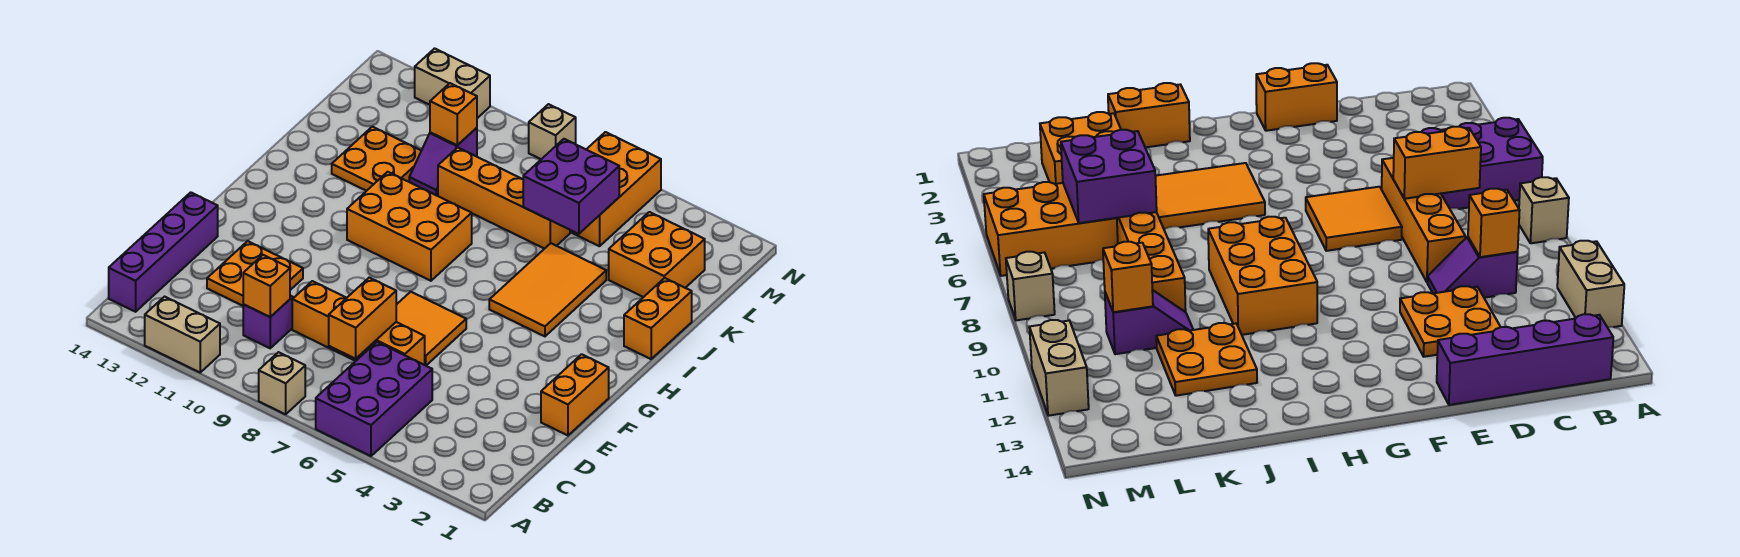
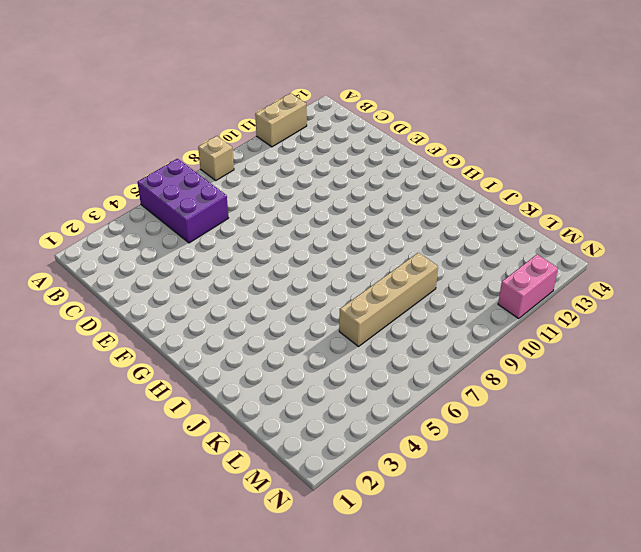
tan 1x4 brick [339,253,438,346] -> orange 1x4 brick [438,147,570,249]
pink 1x2 brick [498,254,558,318] -> tan 1x2 brick [415,48,490,118]
none -> purple 1x4 brick [109,192,218,312]
none -> purple 1x2 slope [243,296,294,348]
none -> orange 1x4 brick [292,281,425,365]

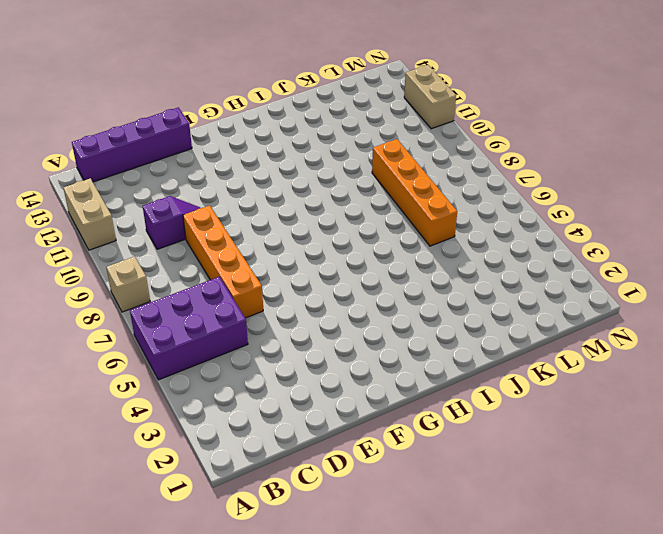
none -> orange 2x2 plate [207,241,303,306]
none -> orange 1x2 brick [541,354,609,435]
none -> orange 2x2 tile [396,292,466,365]

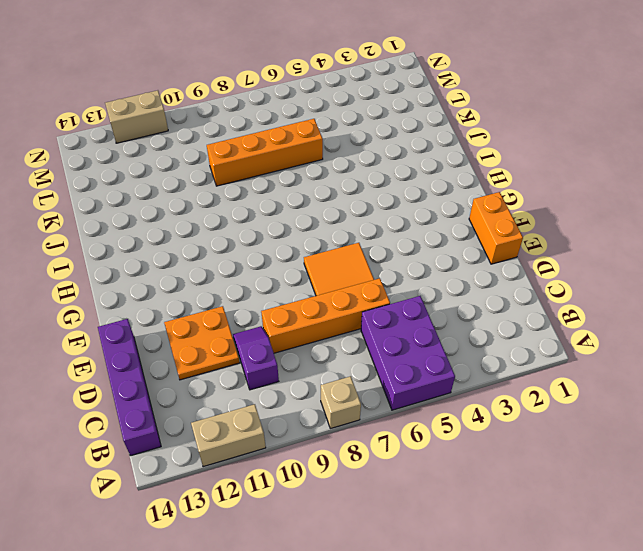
none -> orange 2x3 tile [489,243,606,336]
none -> orange 2x3 brick [347,172,472,281]
none -> orange 1x2 brick [624,278,692,359]

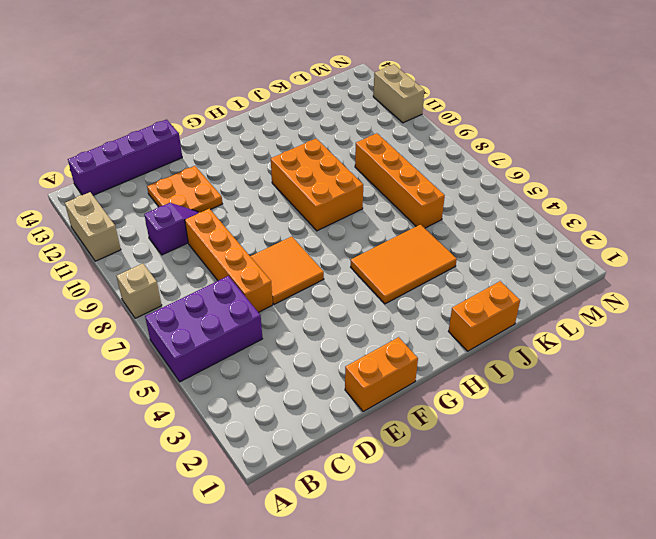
none -> orange 2x2 plate [332,127,421,191]
none -> orange 2x2 brick [609,212,705,297]
none -> purple 1x2 slope [409,128,477,196]

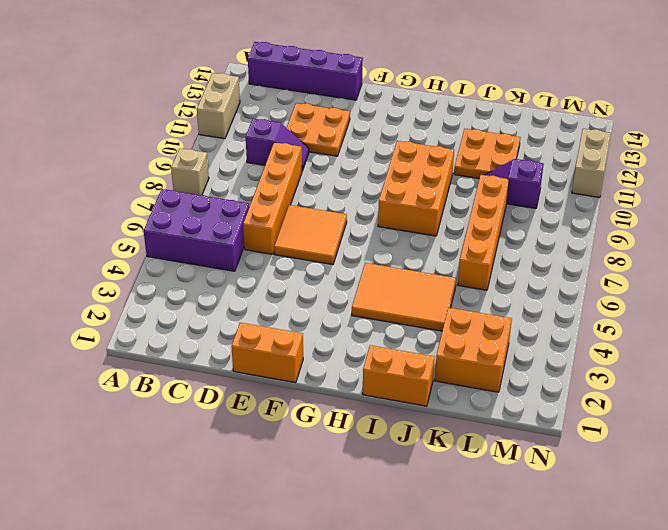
none -> orange 2x3 brick [570,132,661,246]
none -> tan 1x1 brick [529,104,576,159]
none -> orange 1x2 brick [329,278,396,359]

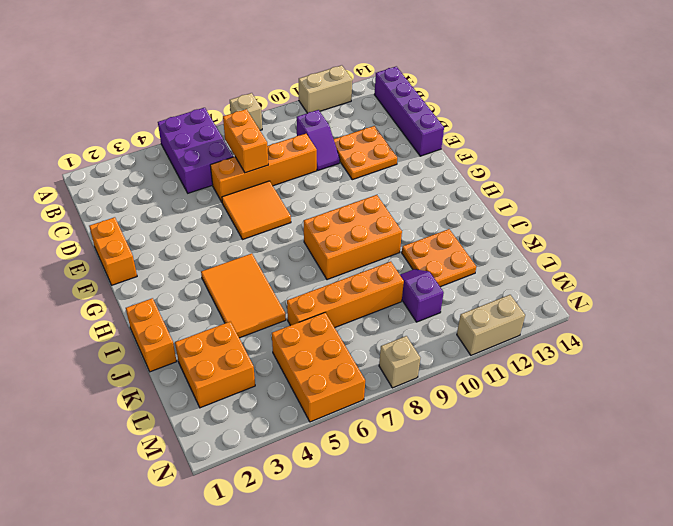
none -> orange 1x1 brick [243,255,290,317]
none -> purple 2x2 brick [523,139,619,234]
none -> orange 1x1 brick [430,83,477,145]

